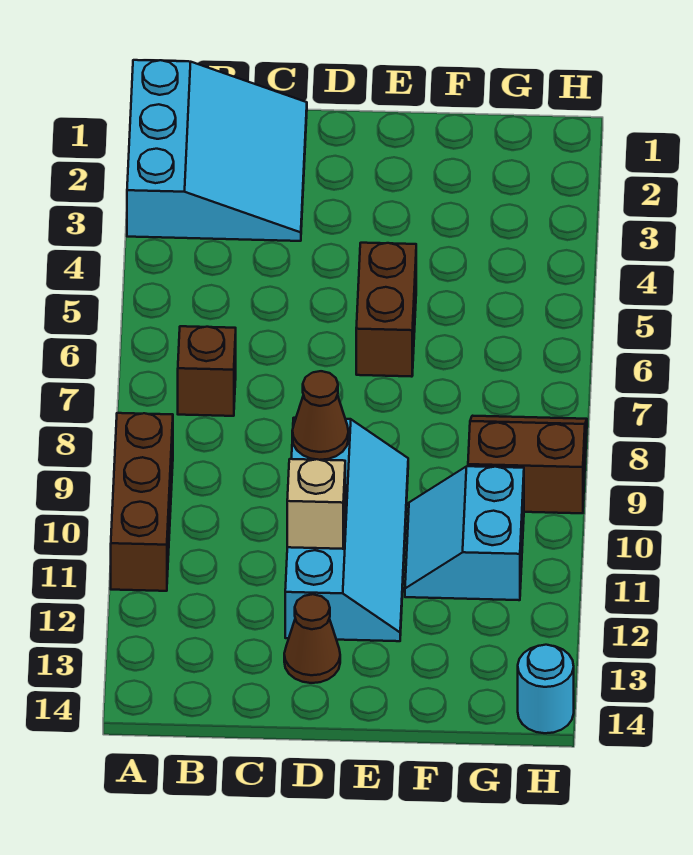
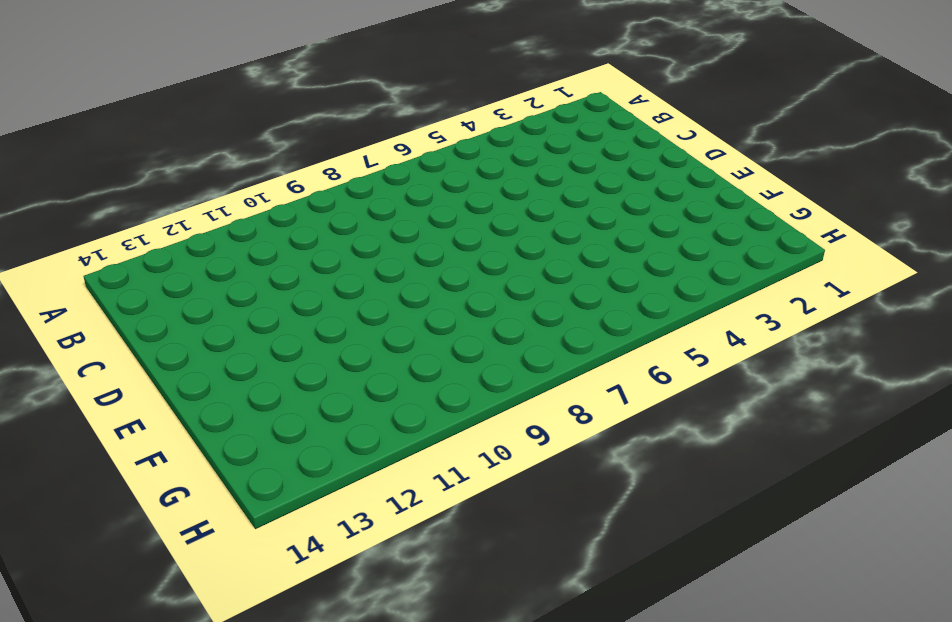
none -> cyan 3x3 slope [127,60,307,241]
none -> brown 1x3 brick [111,413,173,591]

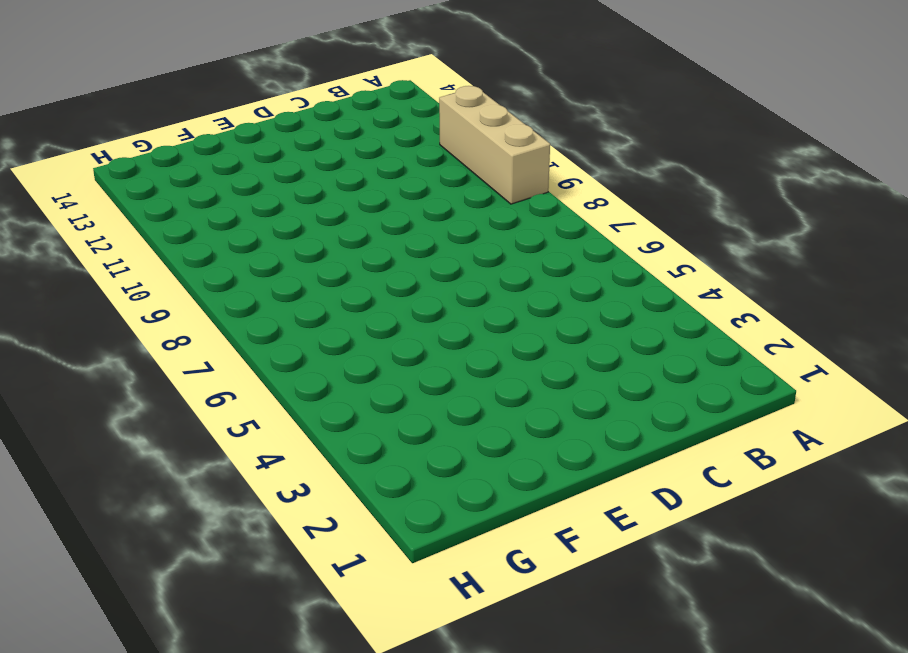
tan 1x3 brick [439,86,550,204] -> brown 1x3 brick [111,413,173,591]
none -> cyan 3x3 slope [127,60,307,241]
none -> brown 1x1 brick [178,326,236,416]

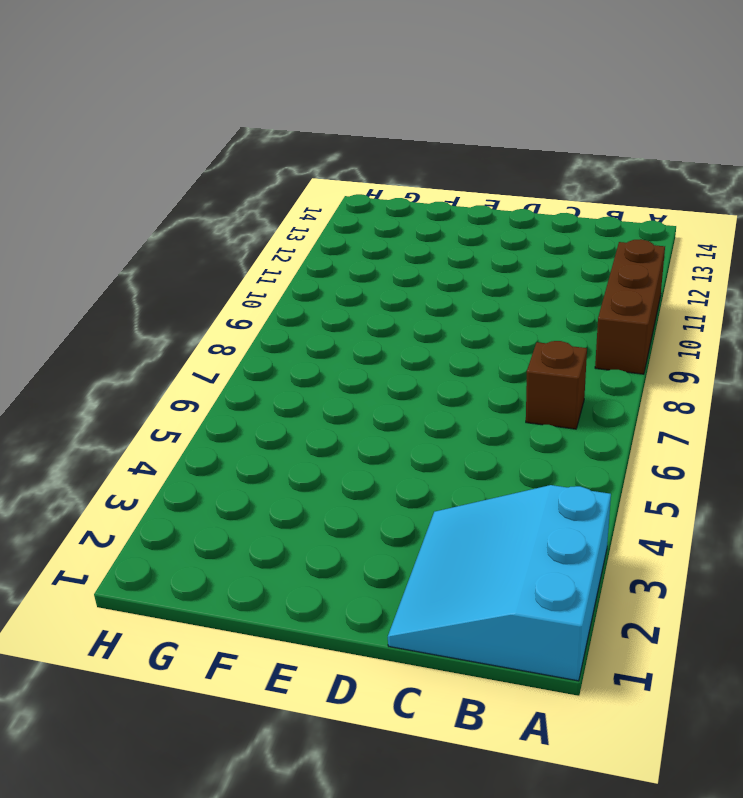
none -> cyan 2x4 slope [285,418,408,641]
none -> brown 1x1 cone [284,594,340,683]

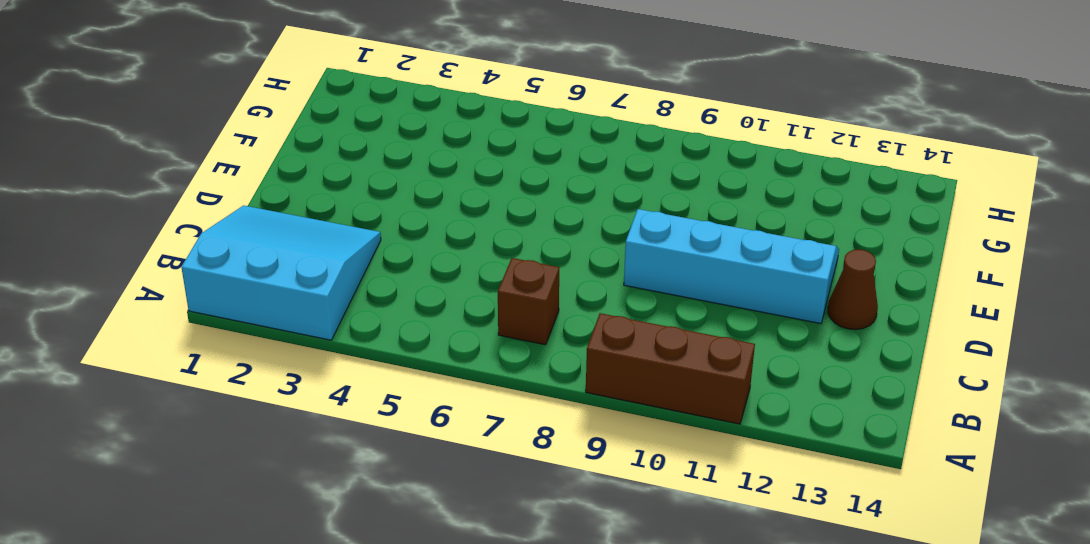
none -> brown 1x2 brick [356,243,416,377]
none -> cyan 2x2 slope [405,466,524,600]

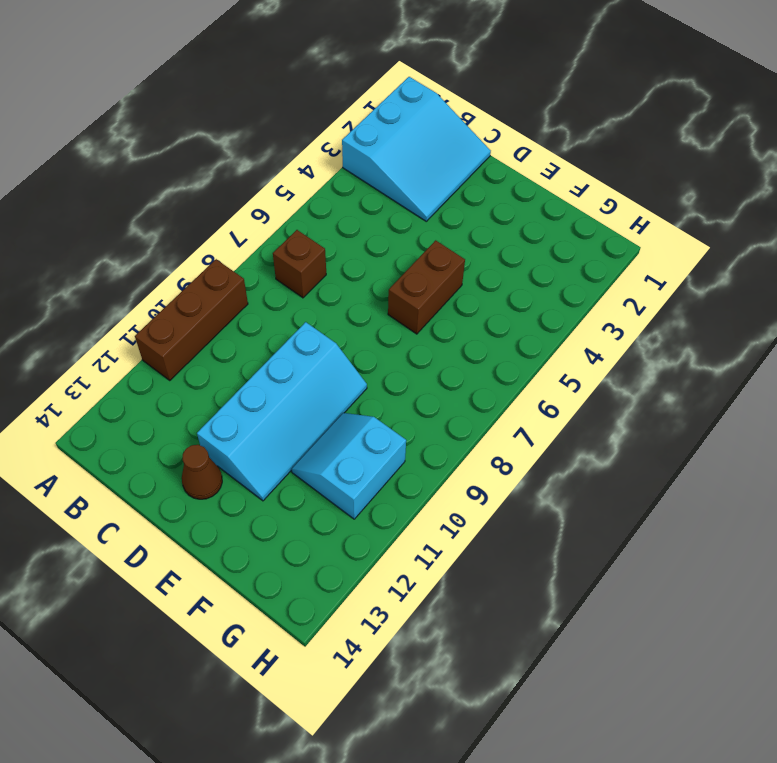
none -> brown 2x2 slope [468,416,587,513]
none -> cyan 1x1 round brick [518,645,574,733]

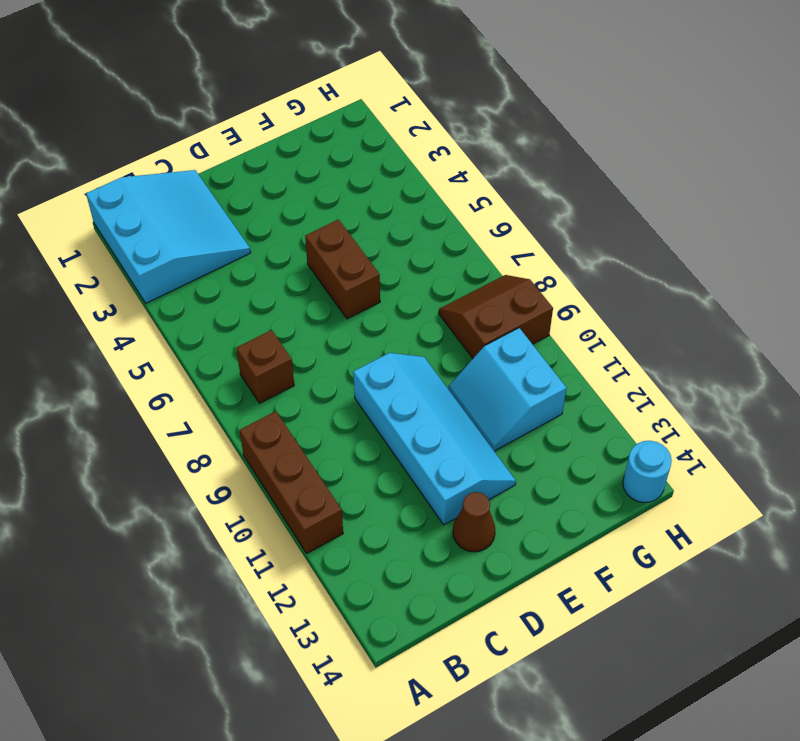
none -> brown 1x1 cone [292,371,348,460]
none -> tan 1x1 brick [287,459,345,549]

